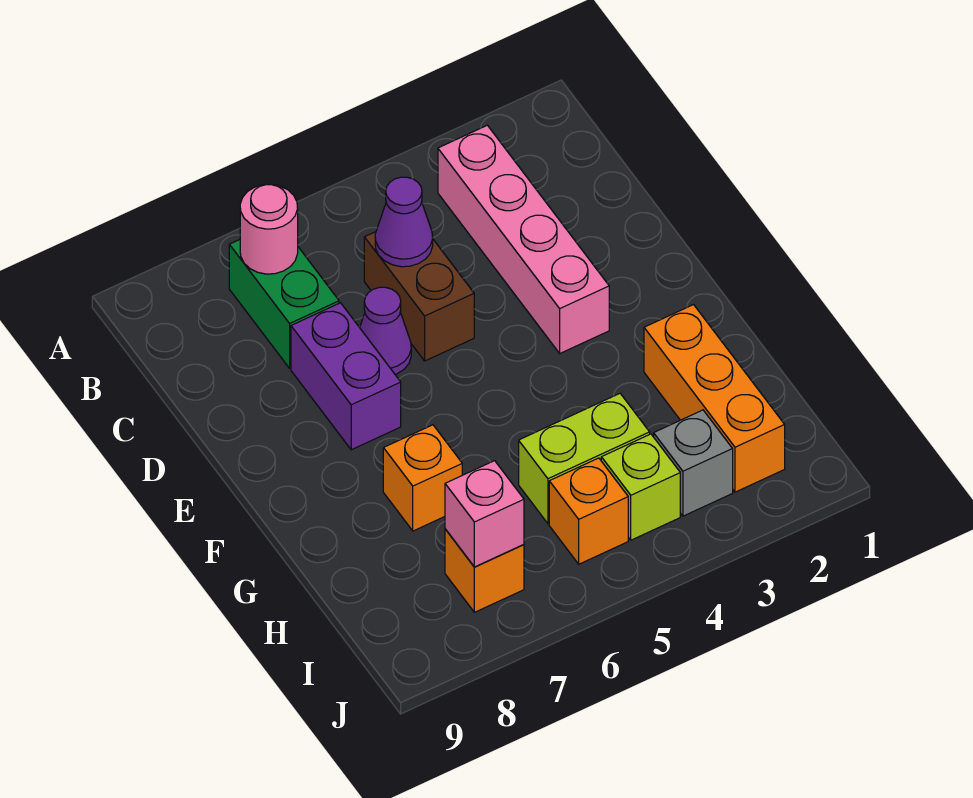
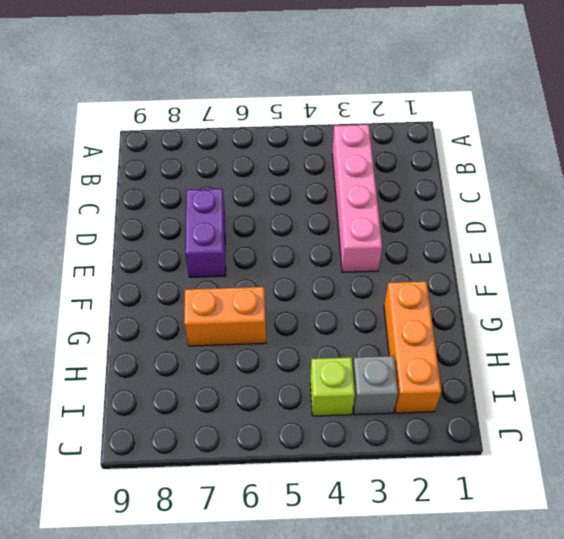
orange 1x2 brick [184,287,266,346] -> orange 1x1 brick [383,425,462,531]
none -> green 1x2 brick [229,240,339,368]
none -> brown 1x2 brick [364,232,474,361]
none -> purple 1x1 cone [360,287,411,374]

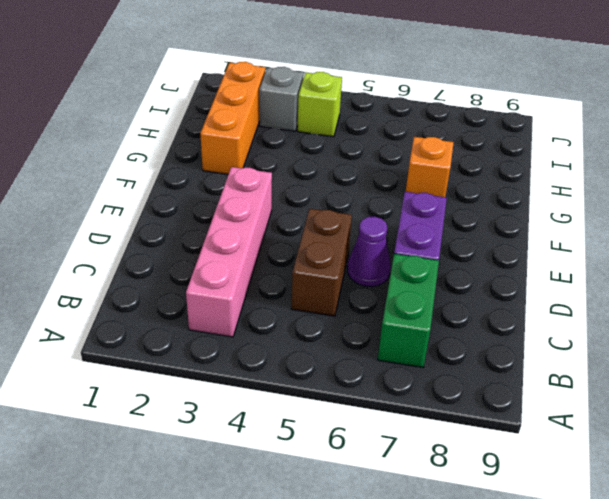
none -> lime 1x2 brick [519,394,650,524]
none -> orange 1x1 brick [549,458,628,564]
none -> orange 1x1 brick [445,529,524,612]

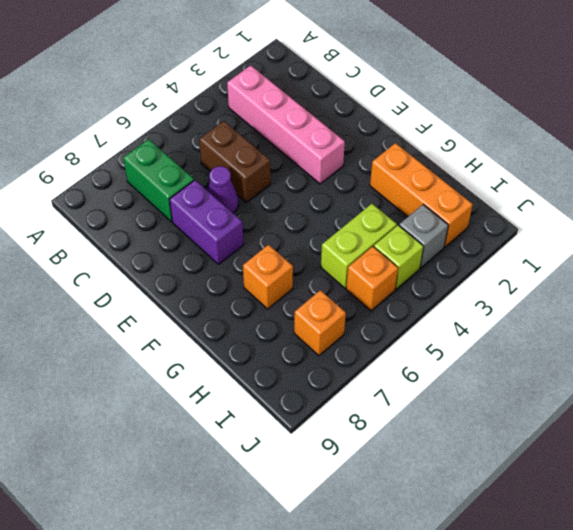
none -> pink 1x1 round brick [240,184,298,274]
none -> purple 1x1 cone [375,177,433,267]
none -> pink 1x1 brick [445,461,524,567]

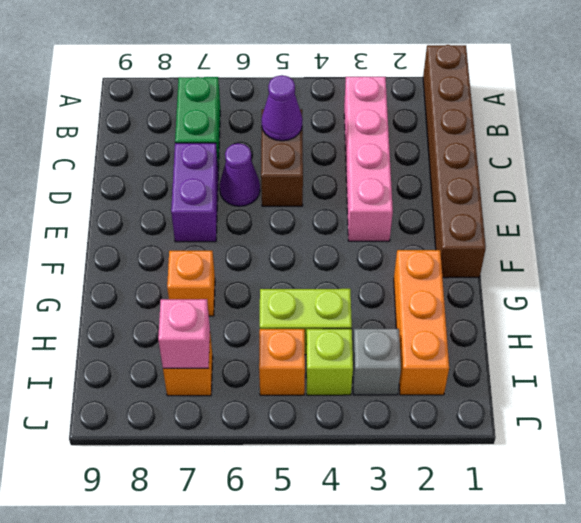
brown 1x6 brick [423,45,486,278] -> none
none -> pink 1x1 round brick [240,184,298,274]

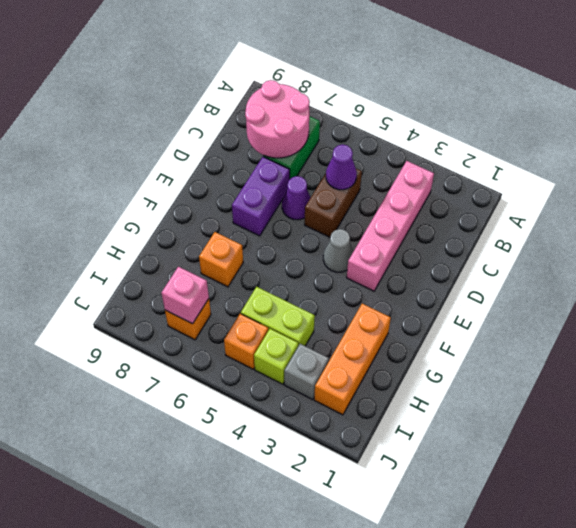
pink 2x2 round brick [245,80,310,158] -> pink 1x1 round brick [240,184,298,274]
grey 1x1 cone [323,229,353,272] -> none

